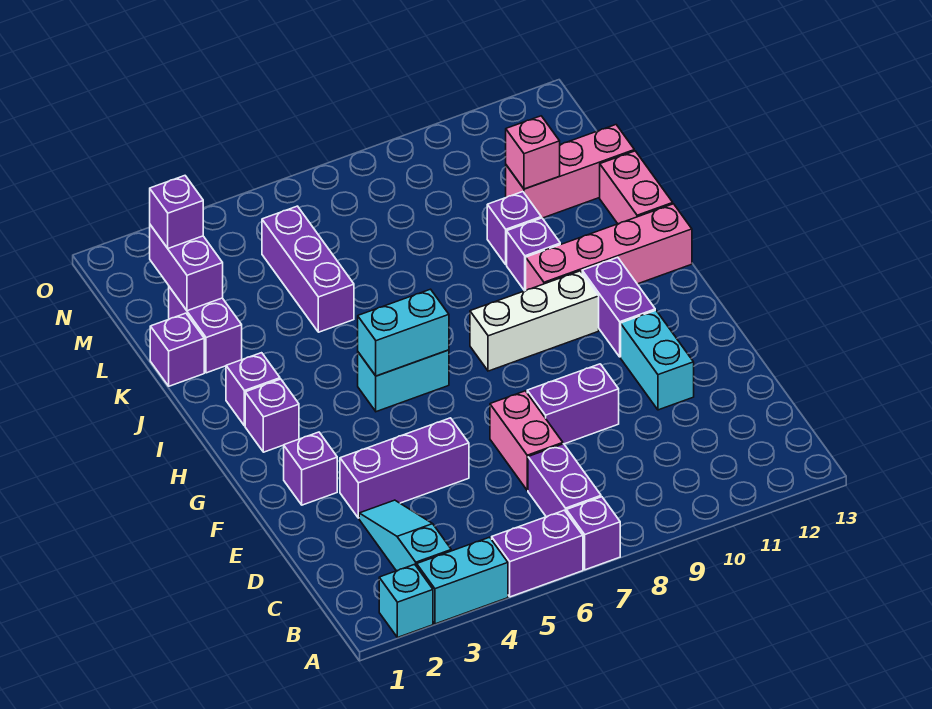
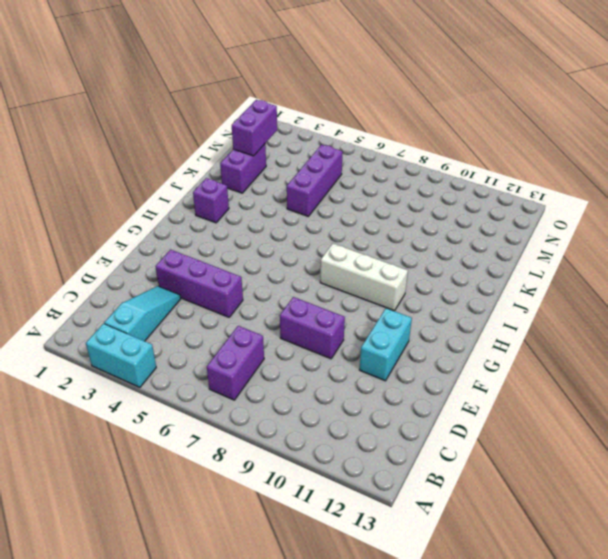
none -> cyan 1x1 brick [379,564,433,638]
none -> purple 1x2 brick [491,510,583,597]
none -> purple 1x1 brick [566,497,620,570]

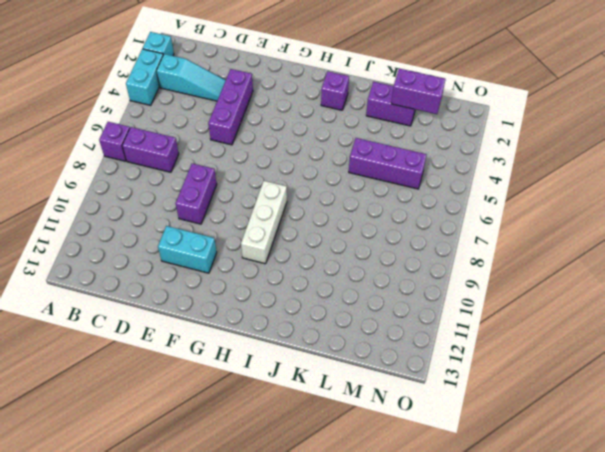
none -> purple 1x2 brick [491,510,583,597]
none -> pink 1x2 brick [490,391,563,490]
none -> purple 1x1 brick [284,432,337,505]

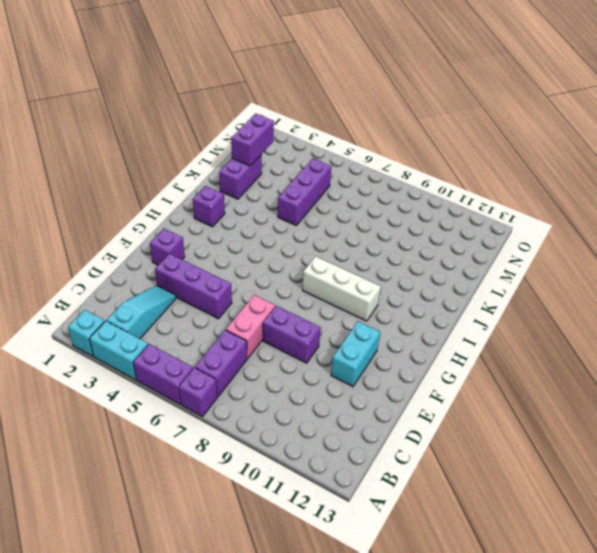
none -> purple 1x2 brick [582,257,655,357]
none -> purple 1x1 brick [245,379,299,452]
none -> cyan 1x2 brick [358,350,449,412]

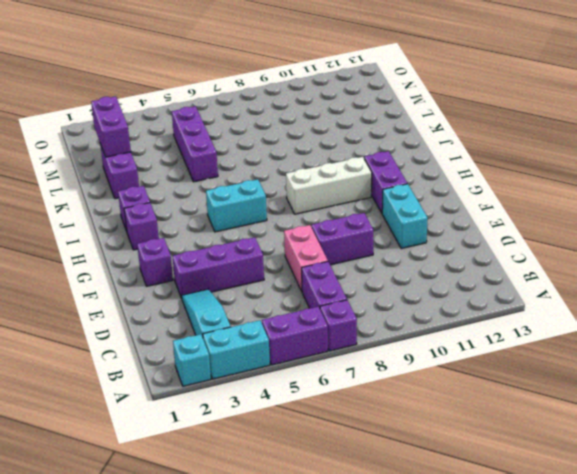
none -> pink 1x4 brick [526,204,692,290]
none -> purple 1x1 brick [507,218,560,291]
none -> pink 1x2 brick [600,151,673,224]

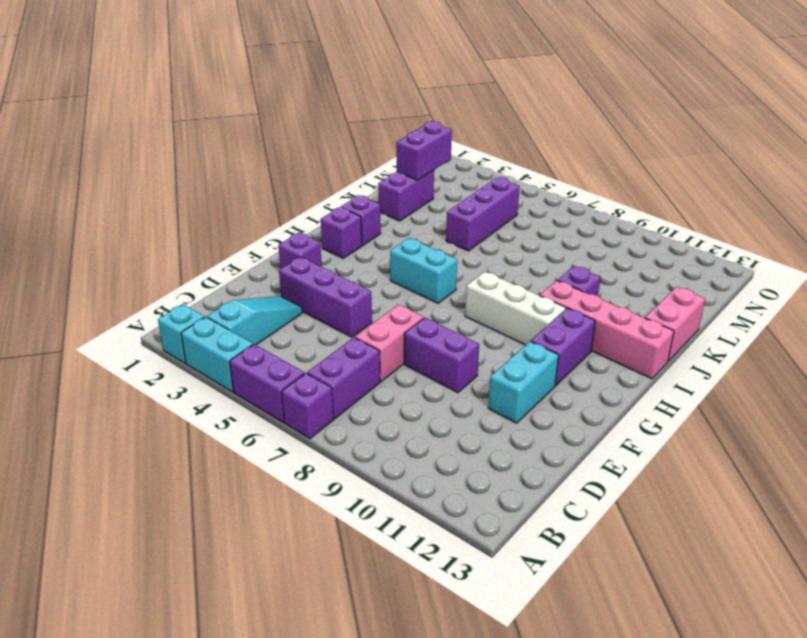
none -> purple 1x1 brick [150,313,204,386]
none -> purple 1x1 brick [487,192,541,265]
none -> pink 1x3 brick [506,125,634,218]

